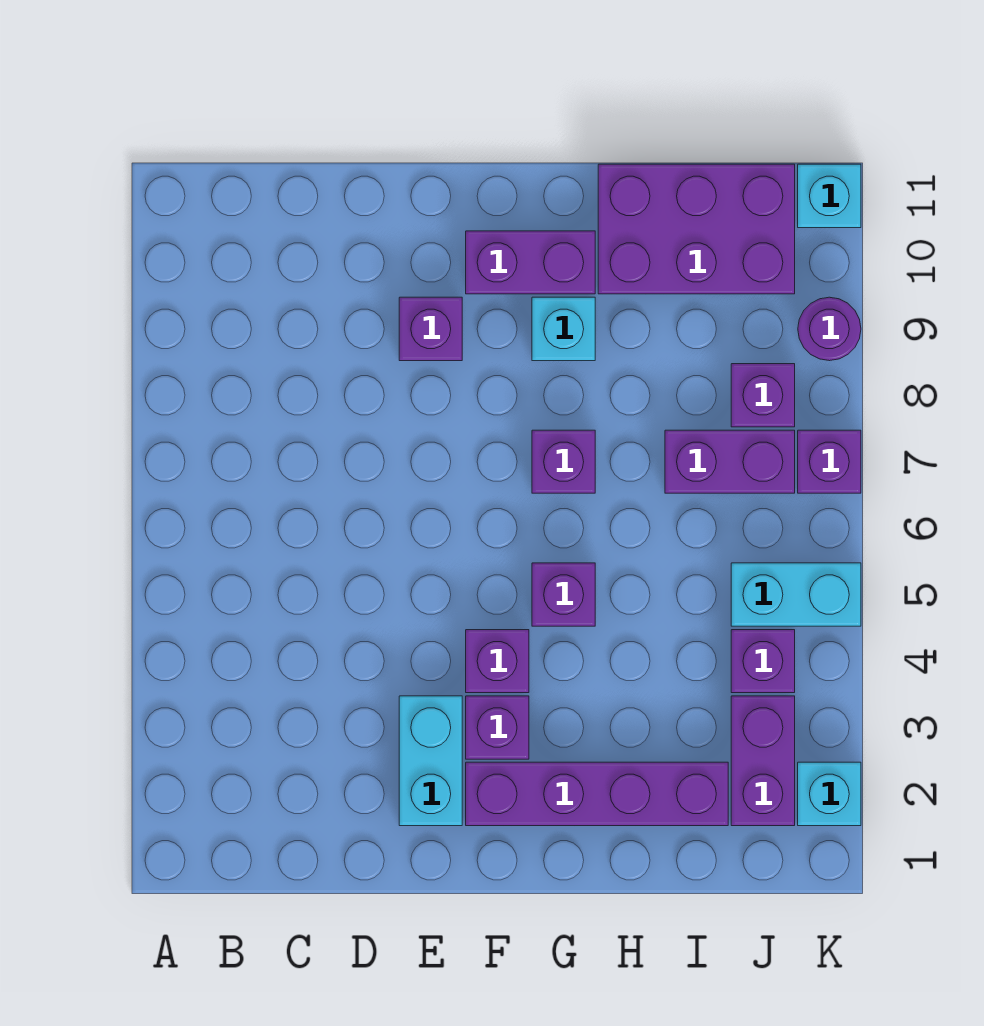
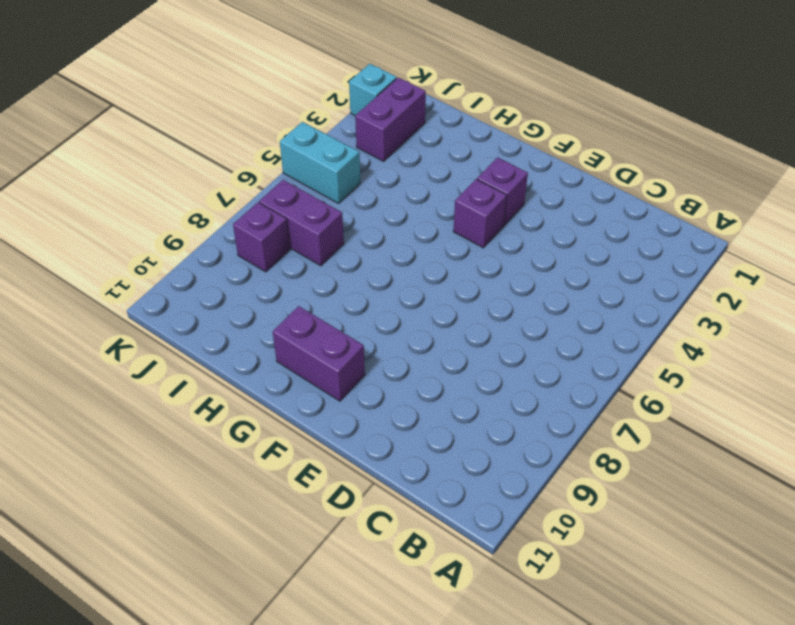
none -> cyan 1x2 brick [399,696,462,826]
none -> purple 1x1 brick [399,297,462,361]
none -> purple 1x4 brick [466,762,728,826]

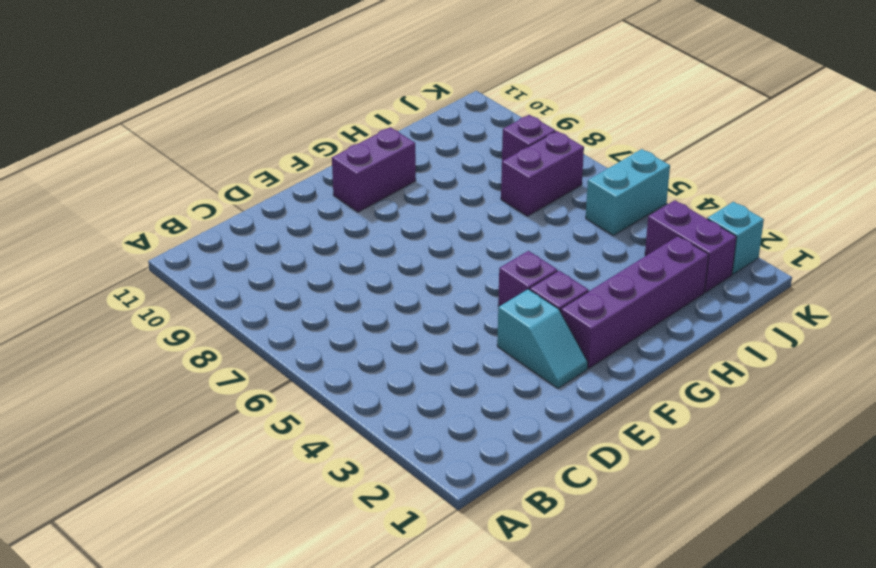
cyan 1x2 slope [497,289,588,388] -> cyan 1x2 brick [399,696,462,826]
none -> purple 1x1 brick [399,297,462,361]
none -> purple 1x1 brick [532,563,595,626]
none -> purple 1x1 brick [532,430,595,493]

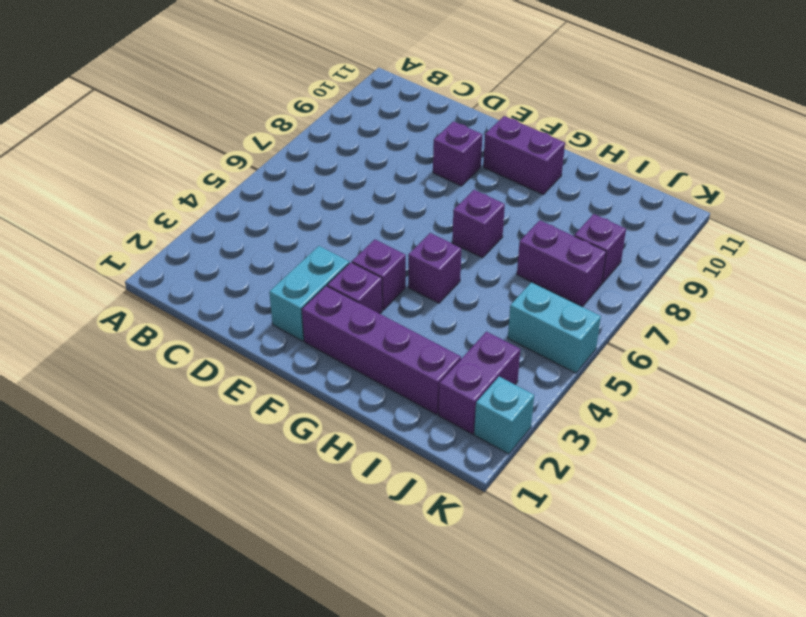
none -> cyan 1x1 brick [532,297,595,361]
none -> purple 2x3 brick [598,164,795,294]
none -> purple 1x1 brick [731,630,795,693]

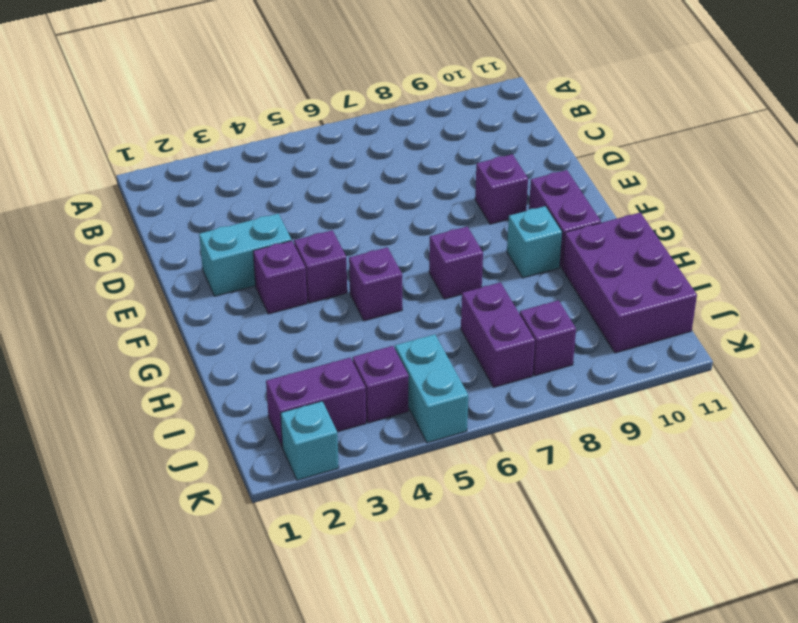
none -> purple 1x4 brick [466,762,728,826]
none -> purple 1x1 brick [798,430,861,493]
none -> purple 1x1 round brick [798,297,861,361]

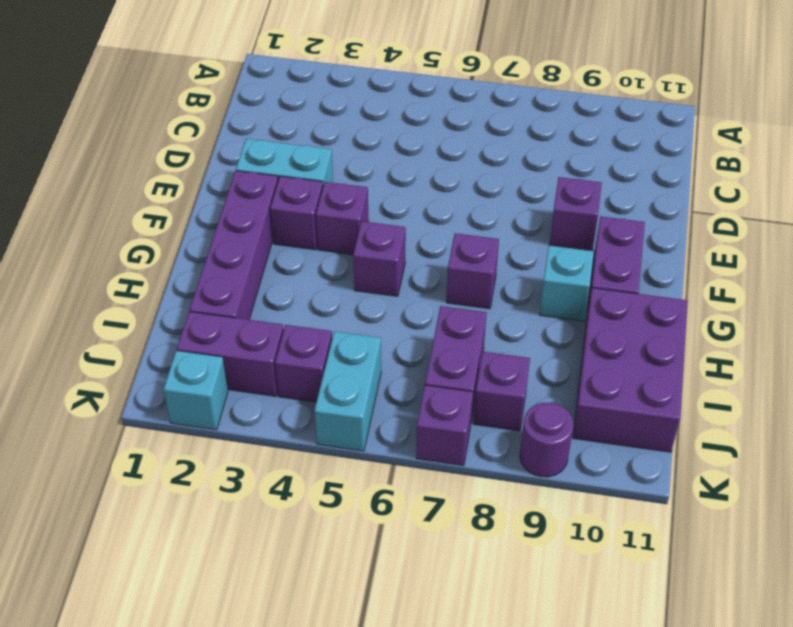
none -> cyan 1x1 brick [798,164,861,228]

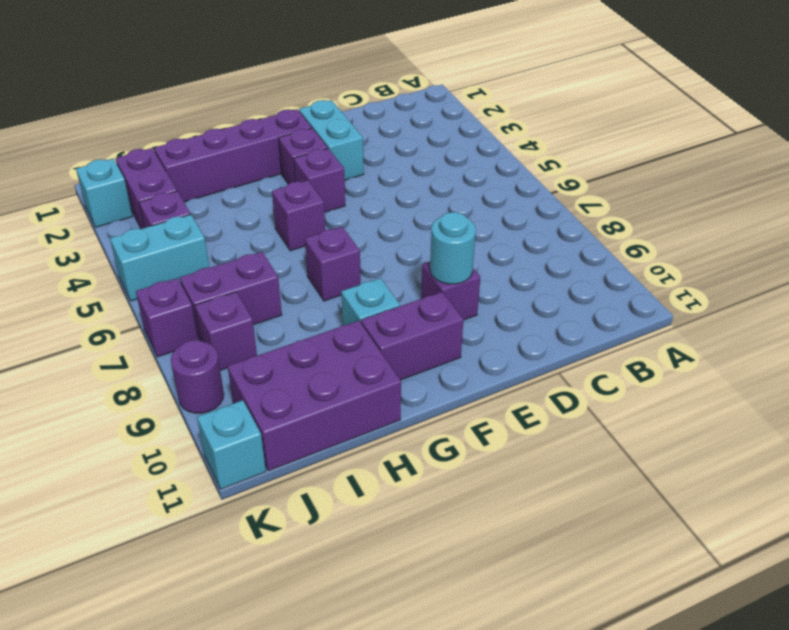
cyan 1x1 round brick [430,212,476,284] -> none

